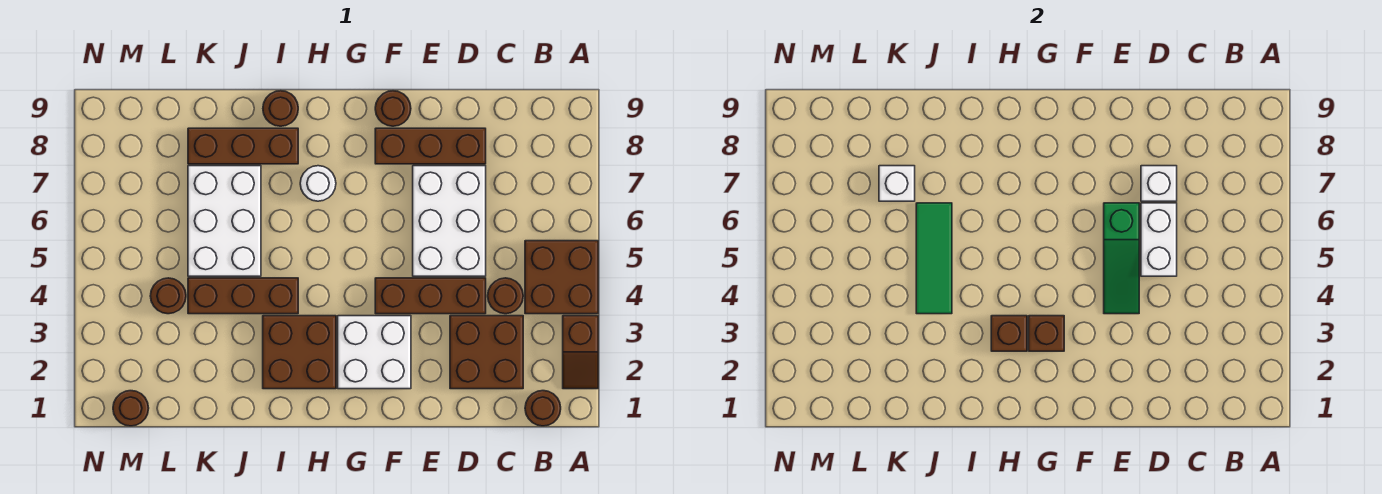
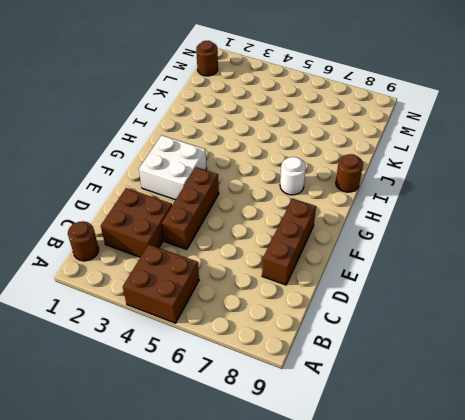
none -> brown 1x2 slope [563,316,598,389]
none -> brown 1x1 round brick [488,278,523,314]
none -> white 2x3 brick [413,166,486,276]

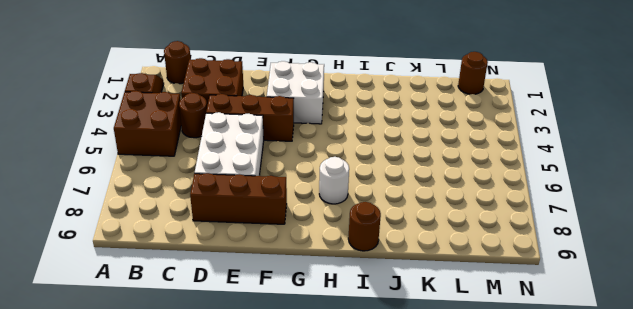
none -> brown 1x1 round brick [375,91,411,126]
none -> brown 2x2 brick [263,316,336,389]
none -> brown 1x3 brick [188,278,298,314]

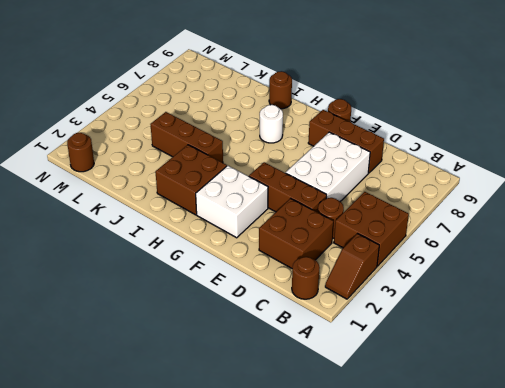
none -> brown 1x3 brick [188,128,298,164]
none -> white 2x3 brick [188,166,261,276]
none -> brown 1x1 round brick [150,278,186,314]

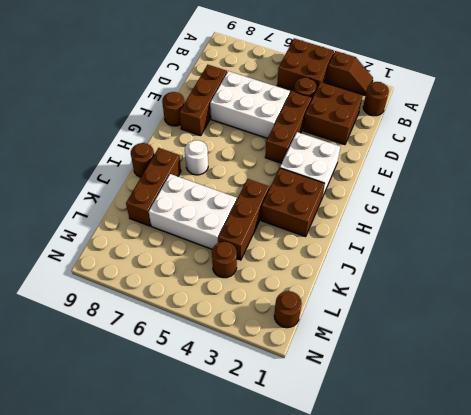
none -> white 1x2 brick [1141,203,1177,276]
none -> white 1x1 brick [1141,166,1177,201]
none -> green 1x3 slope [1104,203,1139,314]

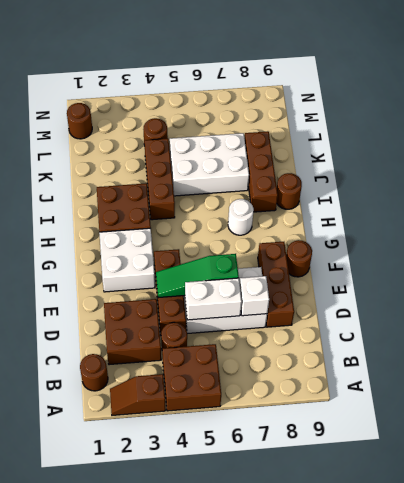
none -> brown 1x1 brick [1029,316,1064,351]
none -> brown 1x1 brick [991,316,1027,351]
none -> green 1x3 tile [916,203,952,314]

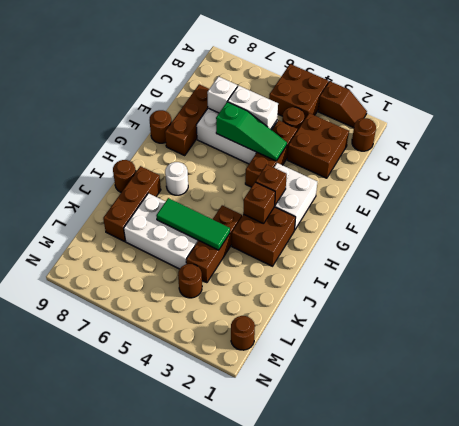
none -> white 1x1 brick [879,166,915,201]

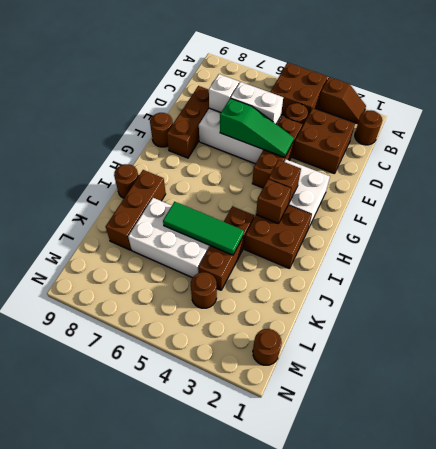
none -> white 1x1 round brick [300,166,336,201]
none -> white 1x1 brick [879,166,915,201]

